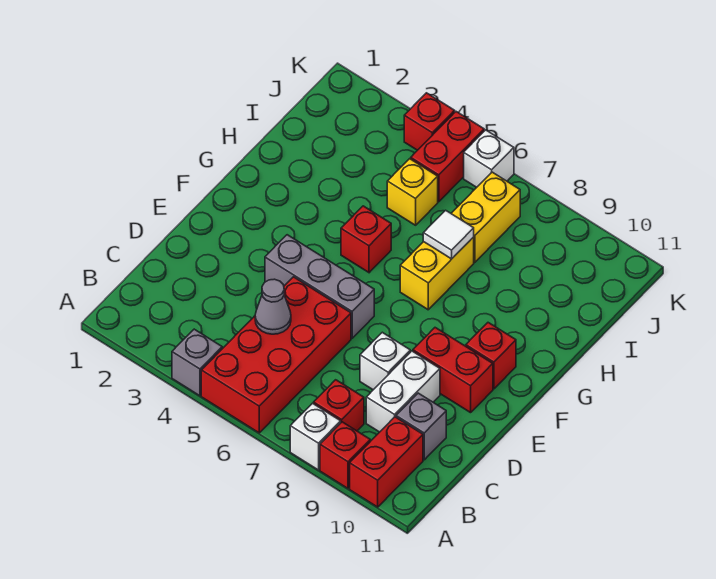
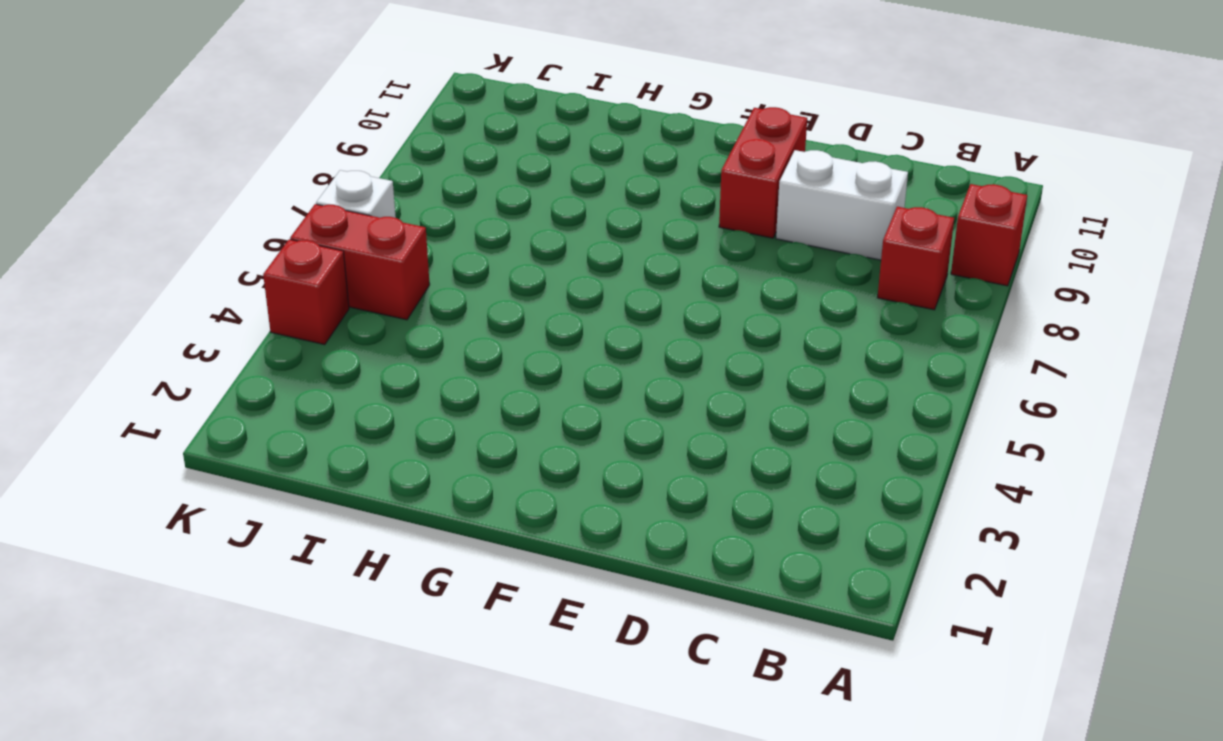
none -> grey 1x1 brick [172,329,222,396]
none -> red 2x4 brick [201,277,351,433]
none -> white 1x1 brick [290,403,341,470]

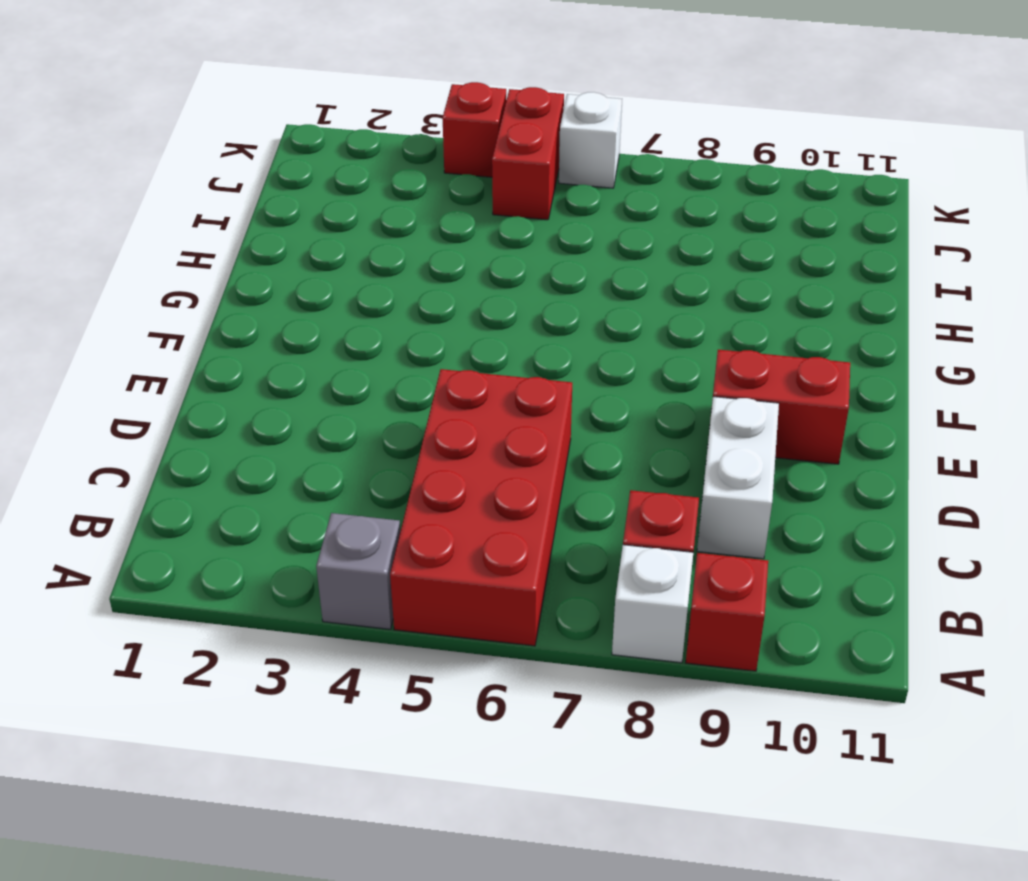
none -> red 1x2 brick [350,417,423,507]
none -> grey 1x1 brick [396,393,446,460]
none -> white 1x1 brick [360,332,410,390]

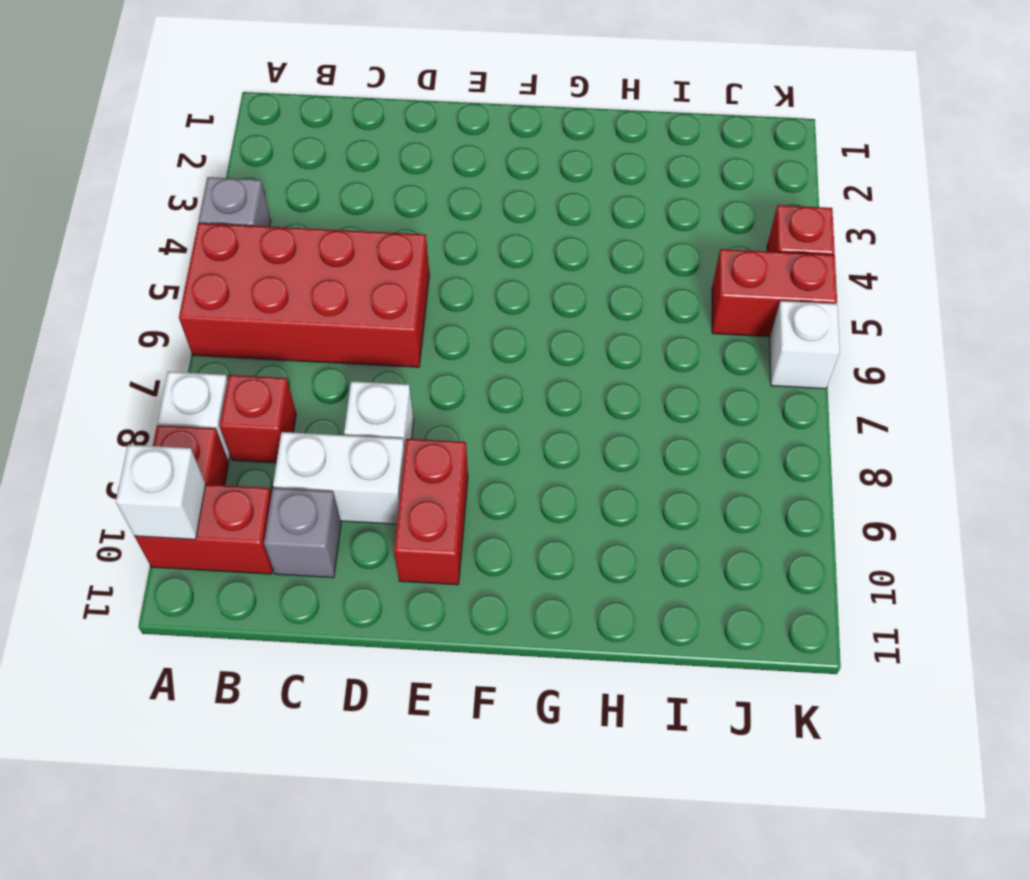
white 1x1 brick [116,445,206,539] -> none
none -> grey 1x3 brick [265,235,374,338]
none -> red 1x1 brick [466,323,516,389]
none -> red 1x1 brick [341,206,391,273]

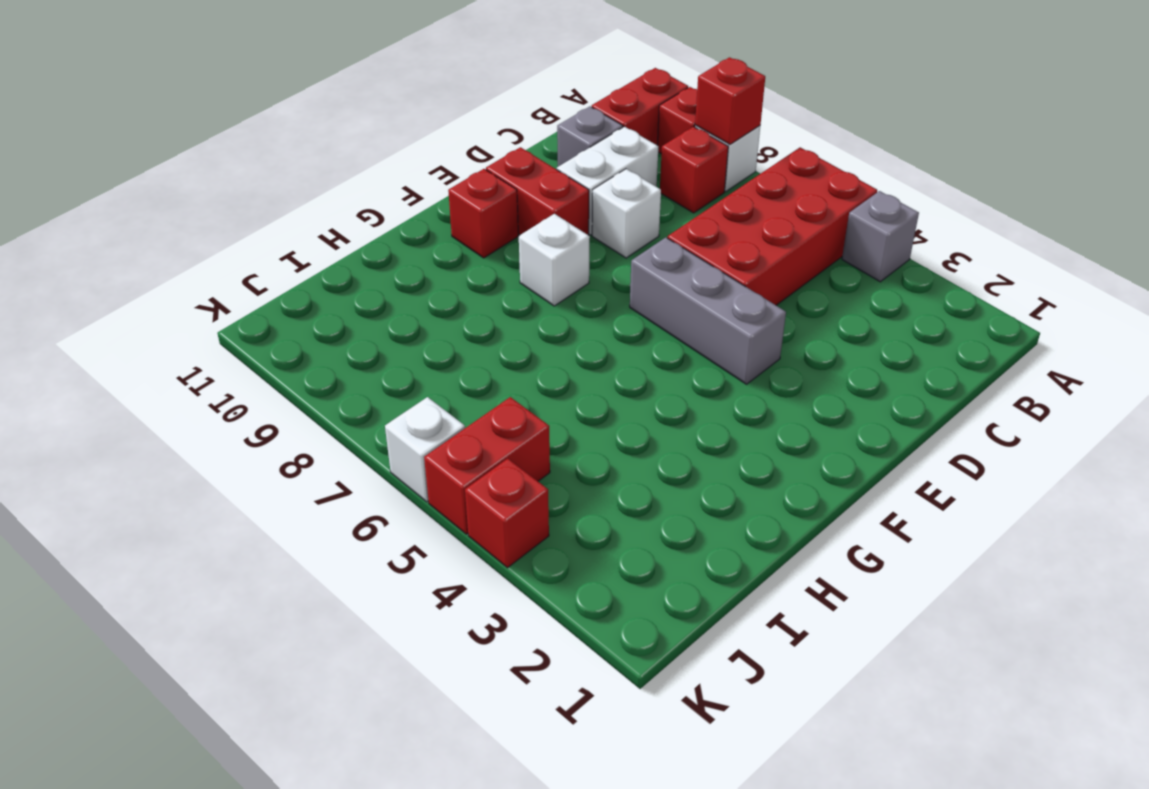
red 1x1 brick [695,57,765,144] -> red 1x1 brick moved to [341,206,391,273]
white 1x1 brick [519,214,590,306] -> none
none -> yellow 1x2 brick [400,237,474,310]
none -> yellow 1x1 brick [387,159,438,225]
none -> yellow 1x2 brick [451,172,520,262]

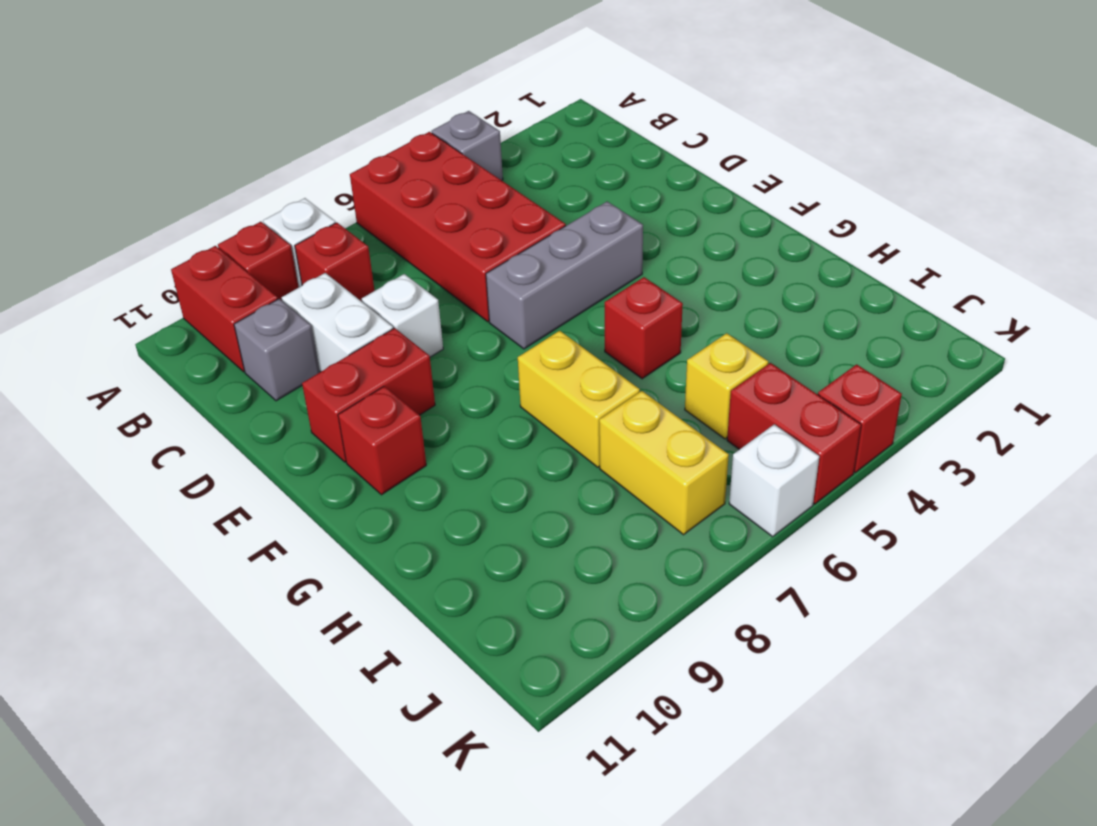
none -> grey 1x1 cone [255,279,291,334]
none -> white 1x1 tile [423,210,474,259]

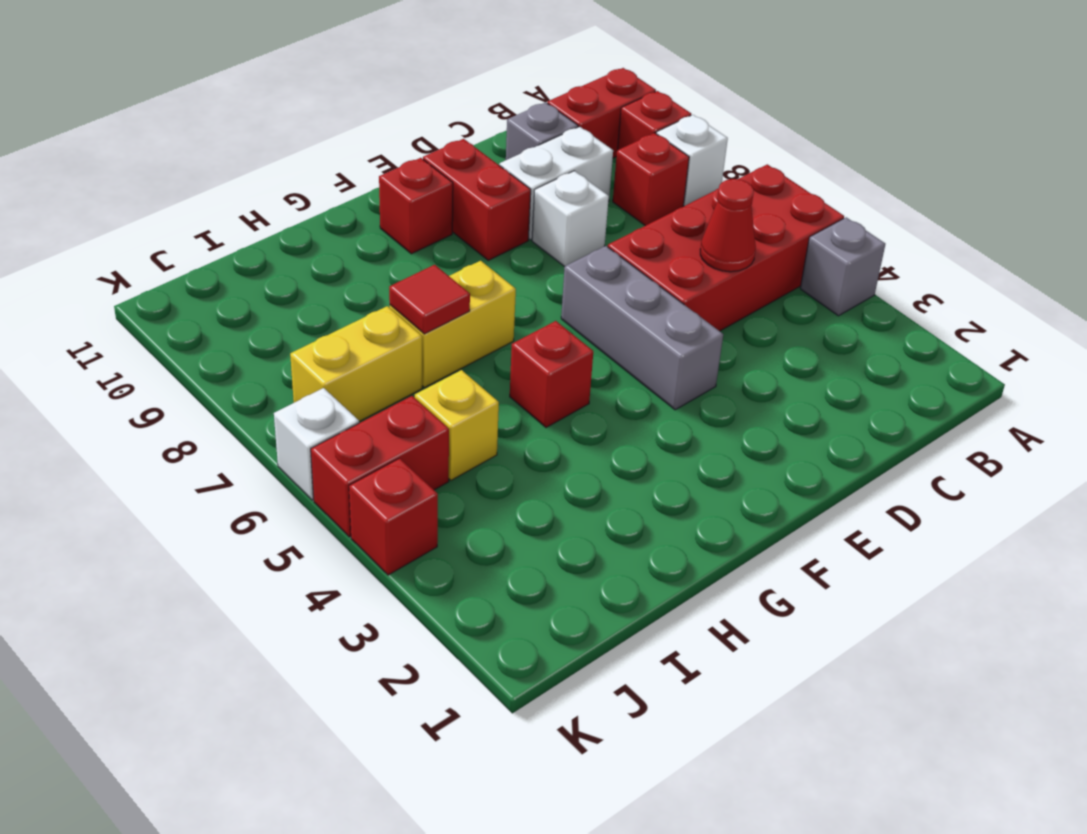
red 1x1 cone [700,179,756,272] -> grey 1x1 cone [255,279,291,334]
red 1x1 tile [389,265,470,334] -> white 1x1 tile [423,210,474,259]

